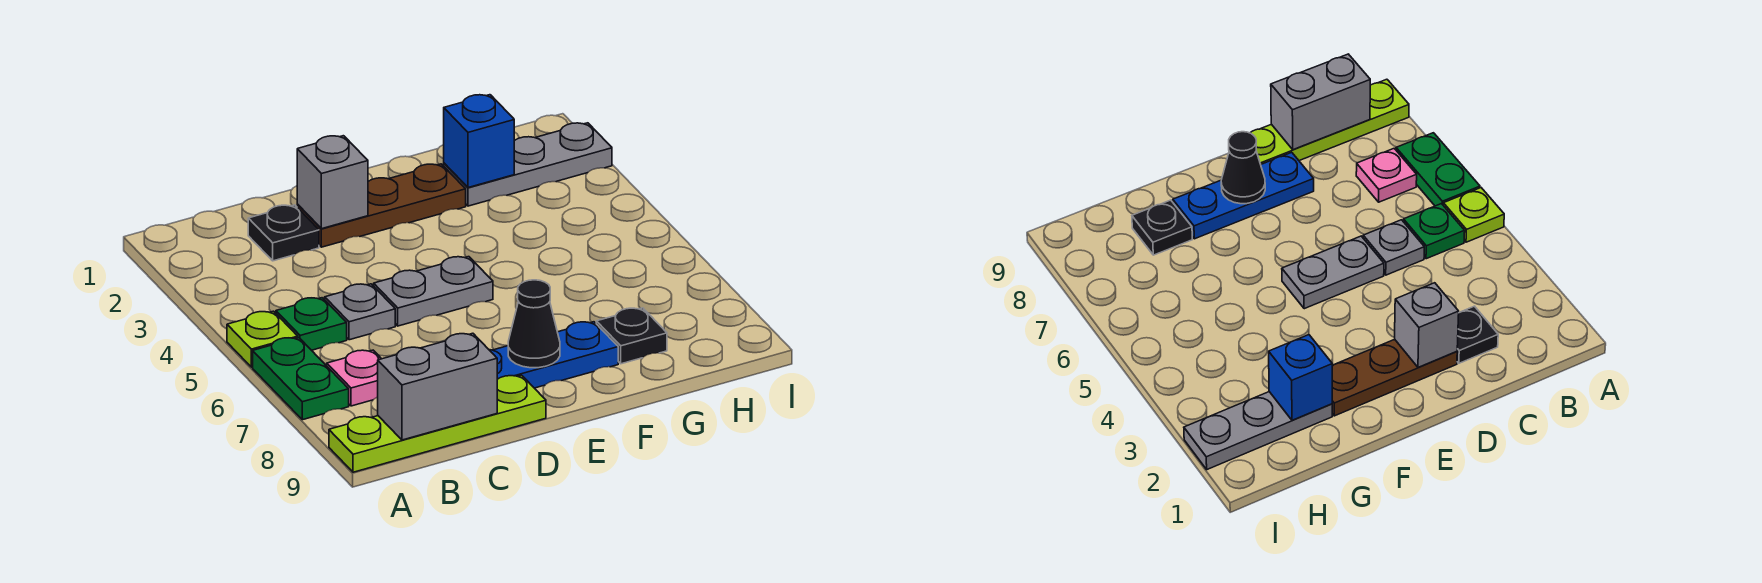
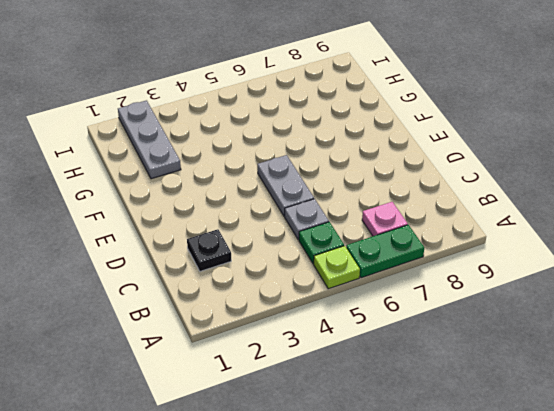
none -> lime 1x4 plate [329,375,546,472]
none -> brown 1x3 plate [297,164,466,247]
none -> blue 1x3 plate [490,322,618,388]

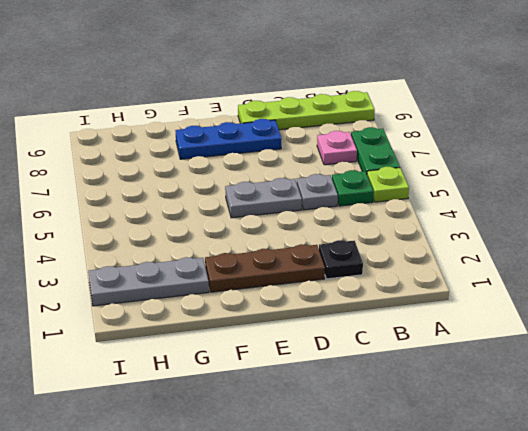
none -> black 1x1 plate [596,308,667,364]
none -> grey 1x2 brick [378,333,497,440]
none -> grey 1x1 brick [297,136,368,229]

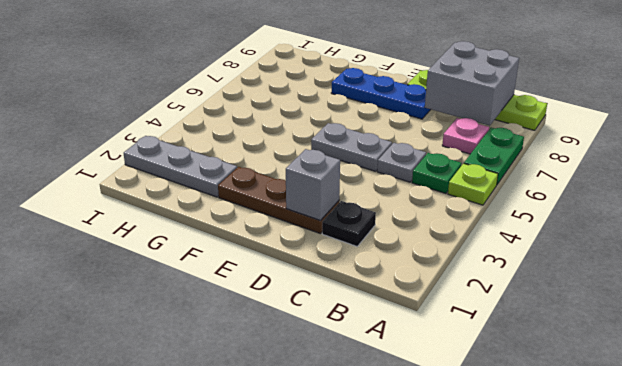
grey 2x2 brick [425,41,519,126] -> grey 1x2 brick [378,333,497,440]
none -> black 1x1 plate [596,308,667,364]
none -> black 1x1 cone [508,280,560,368]
none -> blue 1x1 brick [444,95,514,188]

